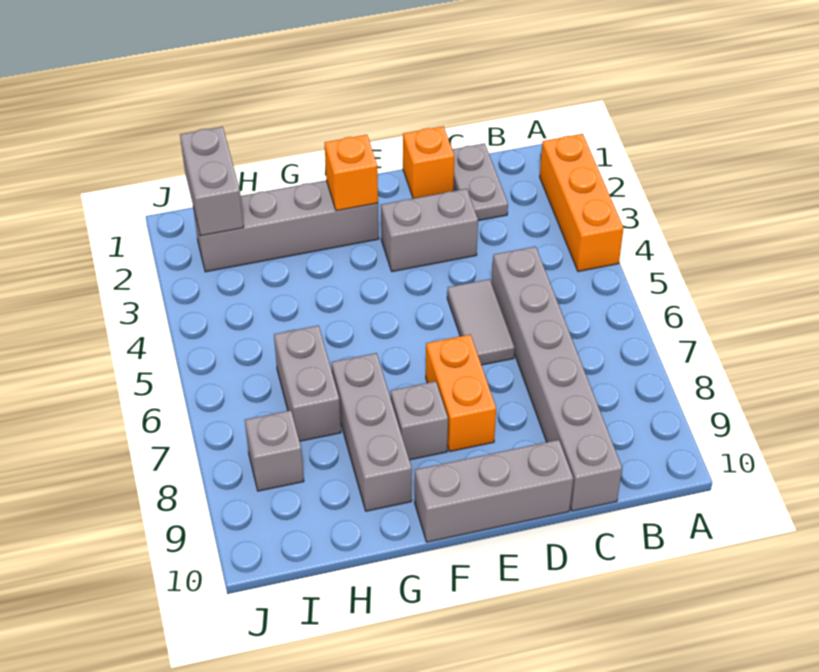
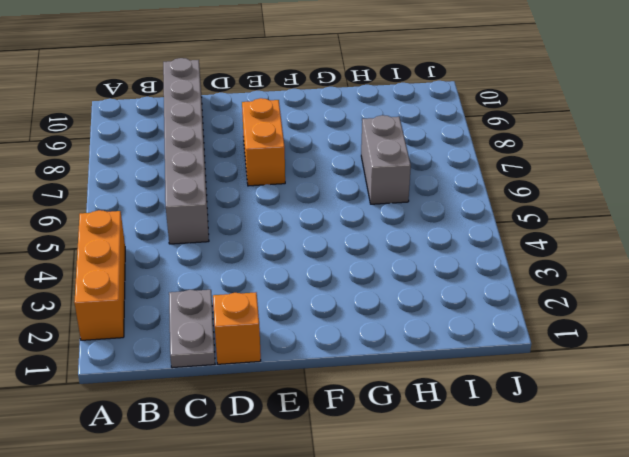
none -> grey 1x2 brick [381,189,478,272]
none -> grey 1x2 tile [447,279,515,365]
none -> grey 1x3 brick [415,440,573,542]

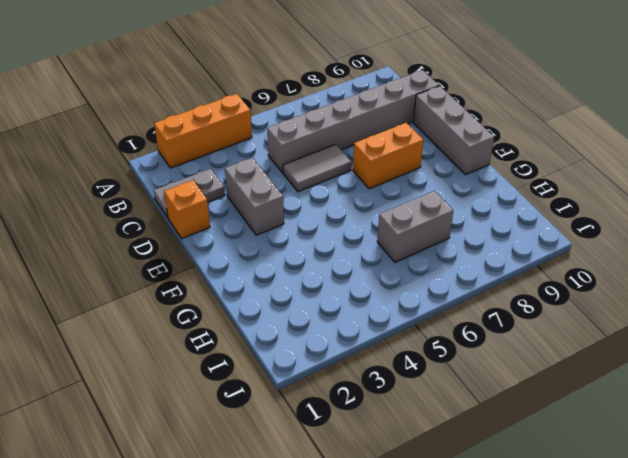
none -> grey 1x4 brick [193,180,379,272]
none -> grey 1x1 brick [391,381,448,460]
none -> grey 1x3 brick [332,353,412,511]

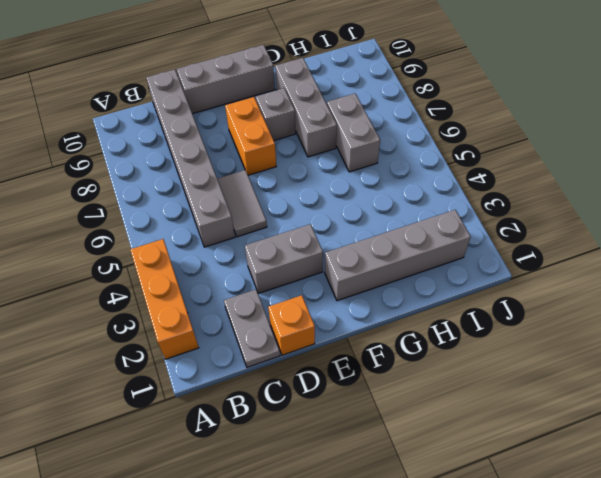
none -> grey 1x1 brick [245,410,304,491]
none -> orange 1x1 brick [325,135,378,211]
none -> grey 1x2 brick [180,127,244,236]

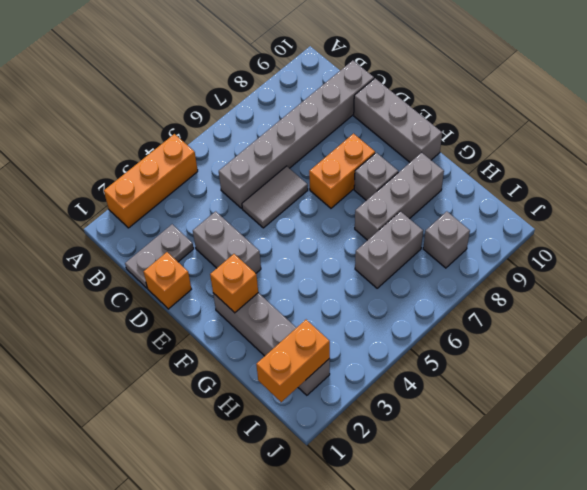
orange 1x2 brick [256,320,330,402] -> grey 1x2 brick [180,127,244,236]

